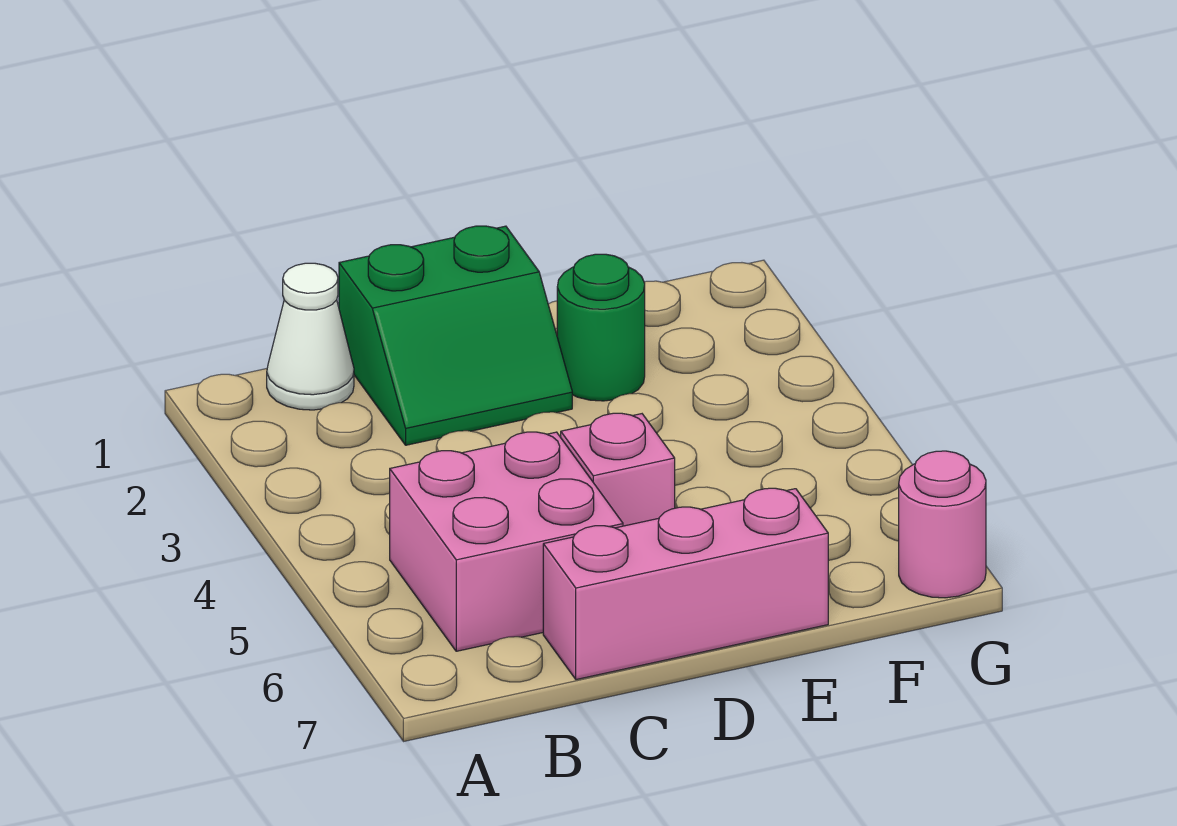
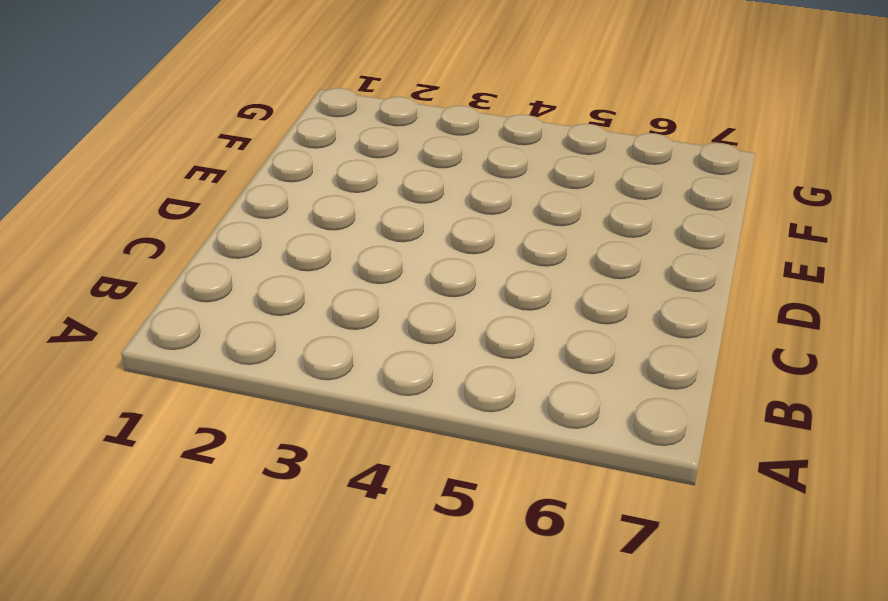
none -> white 1x1 cone [267,263,354,410]
none -> pink 2x2 brick [390,432,623,651]

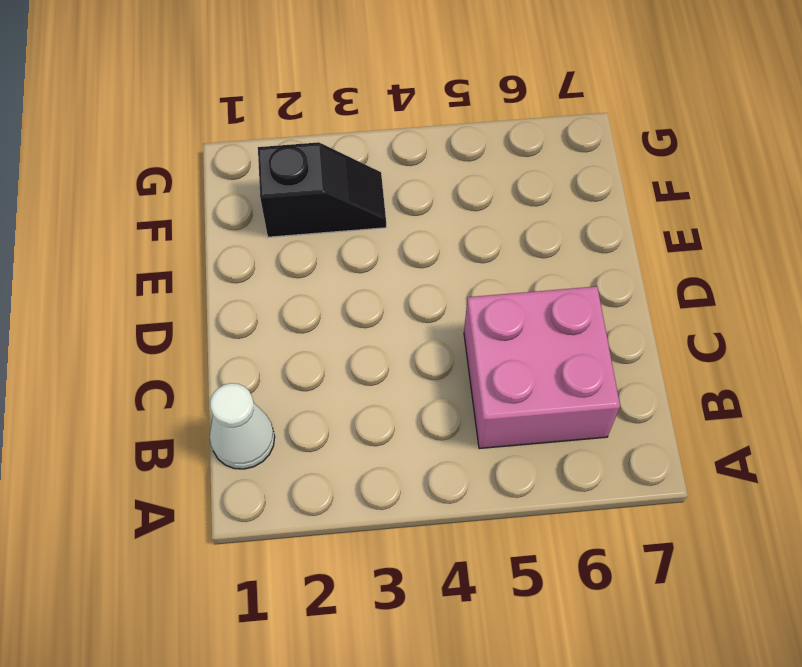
black 1x2 slope [258,142,386,237] -> none
none -> green 2x2 slope [339,226,572,445]
none -> pink 1x3 brick [543,488,828,679]

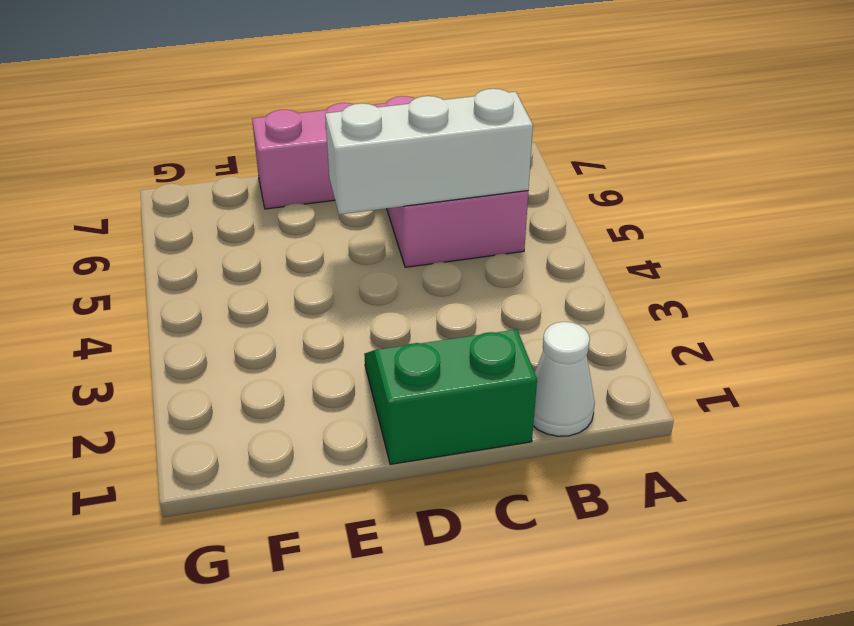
white 1x3 brick [325,89,533,214] -> none
none -> pink 1x1 brick [561,413,675,526]
none -> green 1x1 round brick [557,254,645,401]

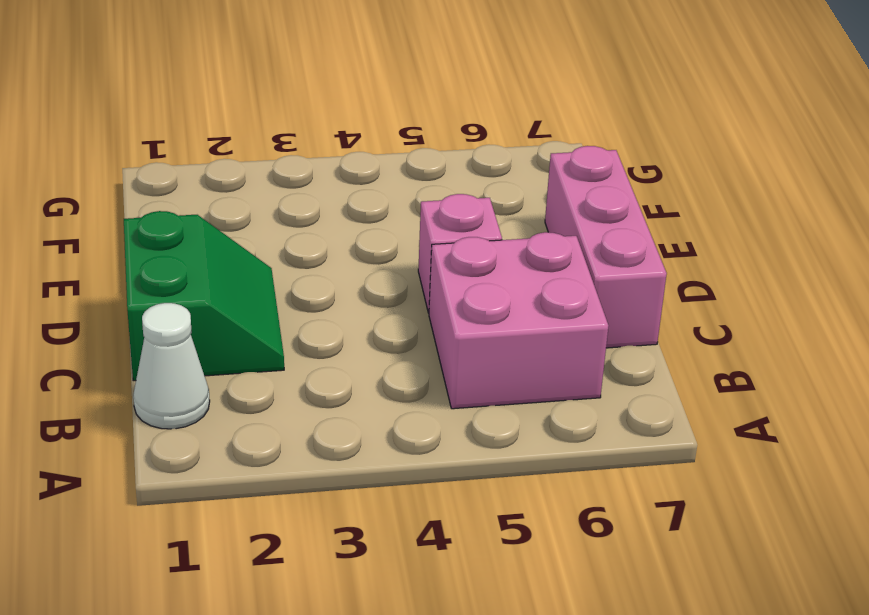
none -> green 1x1 round brick [557,254,645,401]
none -> pink 1x1 round brick [899,451,986,598]

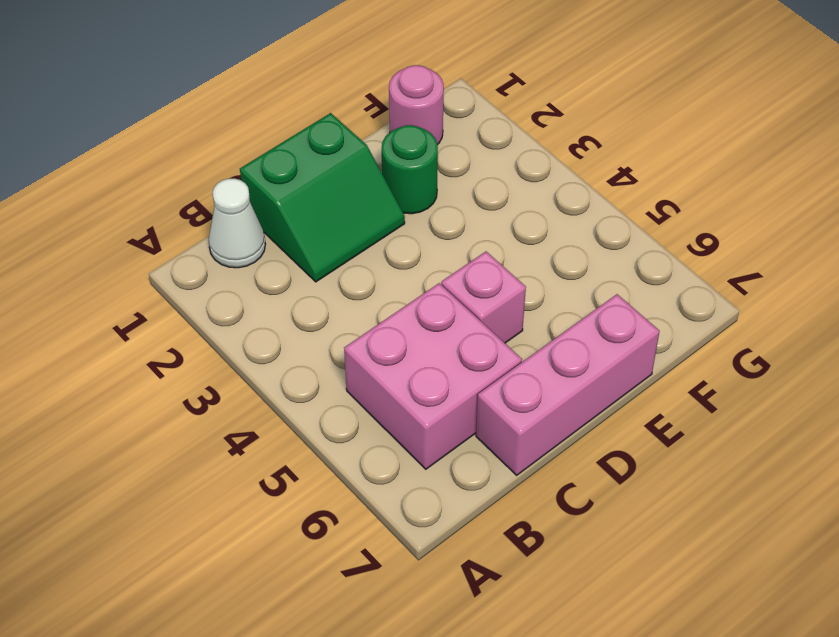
pink 1x1 round brick [389,65,444,144] -> pink 1x1 round brick moved to [899,451,986,598]

